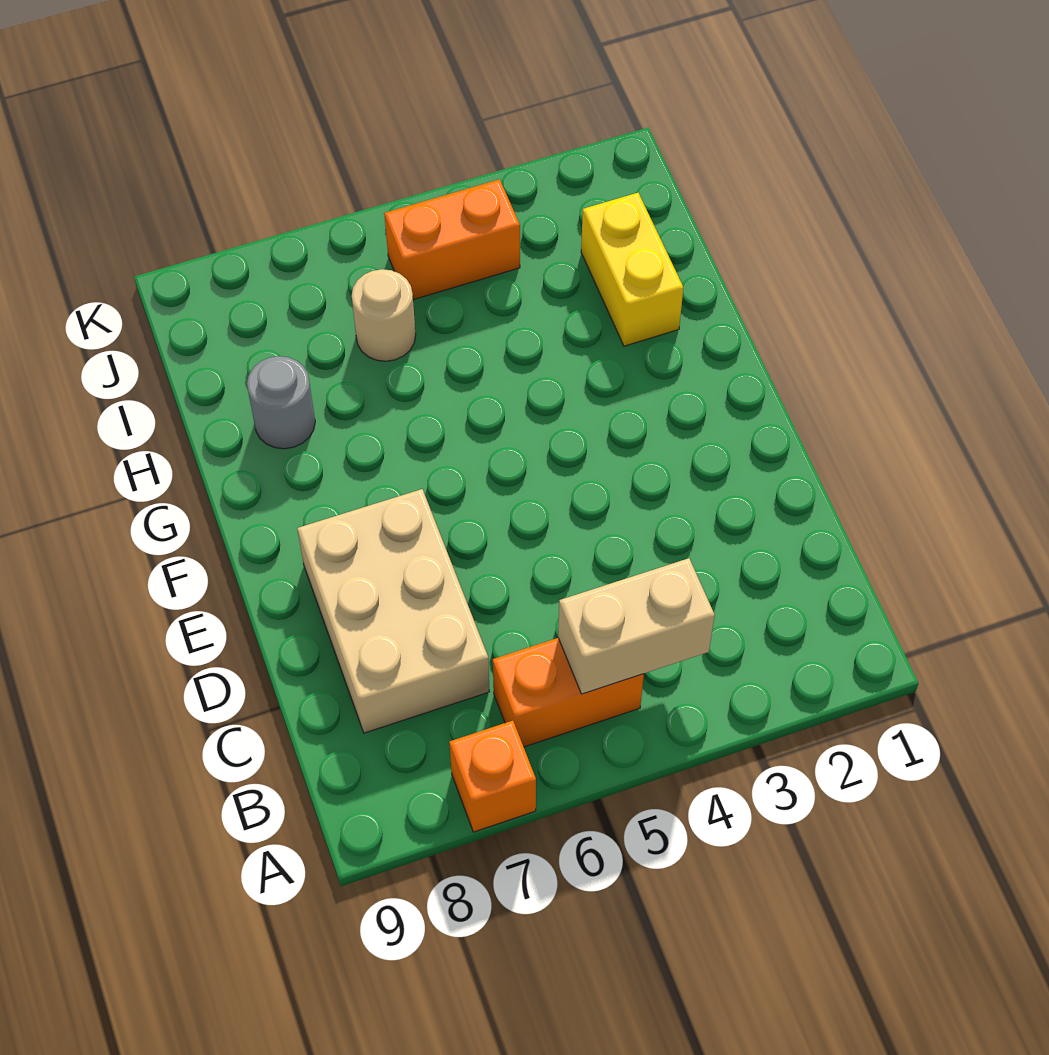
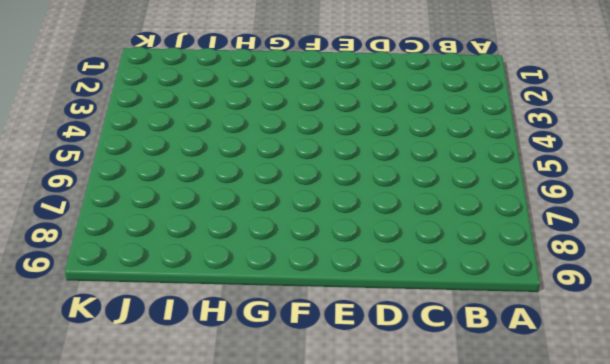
none -> orange 1x1 brick [449,721,536,832]
none -> orange 1x2 brick [493,638,644,747]

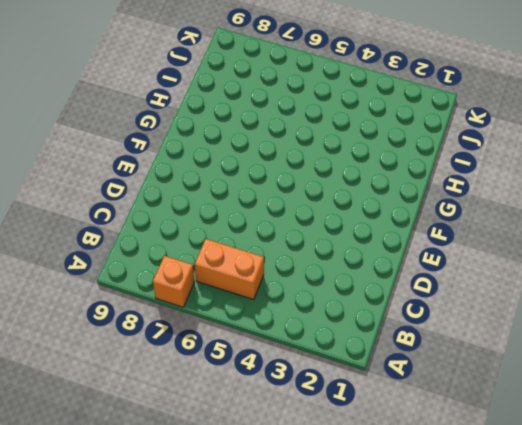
none -> tan 2x3 brick [297,489,489,733]
none -> yellow 1x2 brick [581,193,683,346]

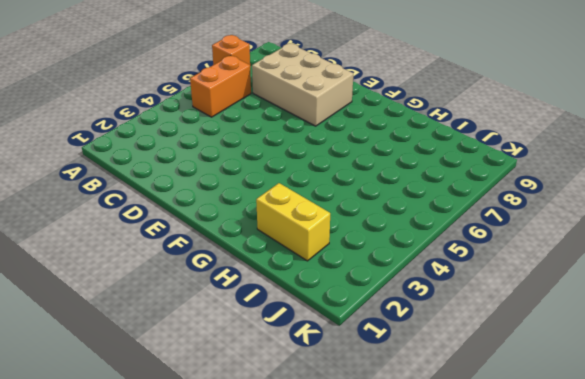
none -> grey 1x1 round brick [247,356,315,449]
none -> tan 1x1 round brick [352,269,416,361]

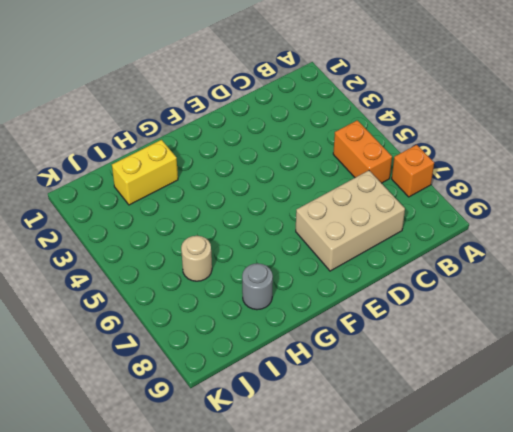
none -> orange 1x2 brick [384,179,520,300]
none -> tan 1x2 brick [558,558,715,694]

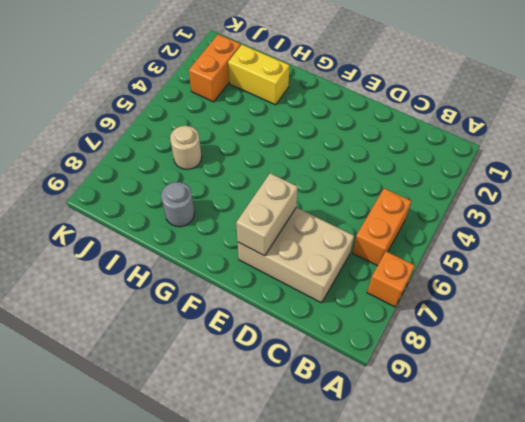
tan 1x2 brick [236,173,298,256] -> tan 1x2 brick moved to [558,558,715,694]
orange 1x2 brick [189,34,241,102] -> orange 1x2 brick moved to [384,179,520,300]

